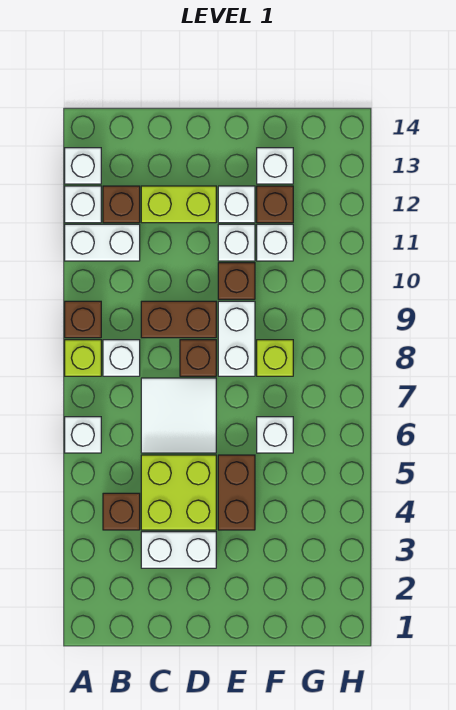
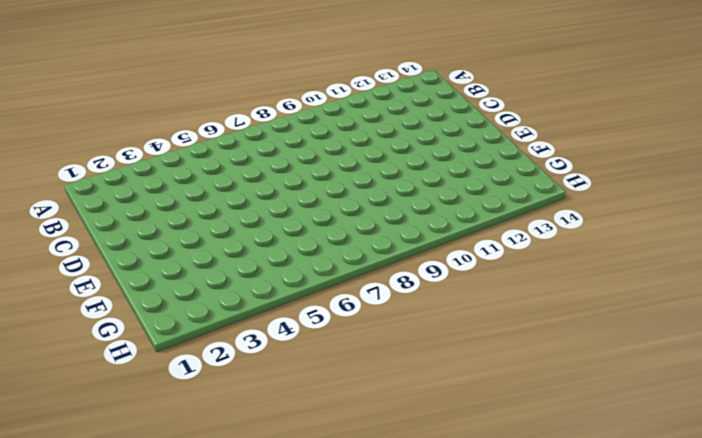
none -> white 1x1 brick [65,417,101,453]
none -> lime 1x1 brick [65,340,101,376]
none -> brown 1x1 brick [65,301,101,338]

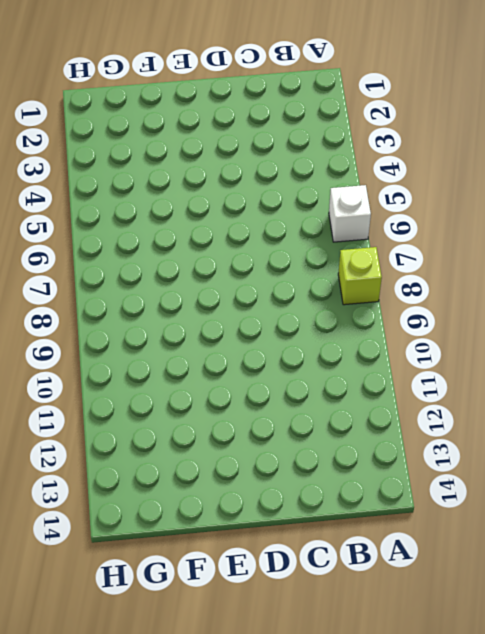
none -> brown 1x1 brick [65,301,101,338]
none -> white 1x2 brick [65,224,140,261]
none -> white 1x1 brick [65,186,101,223]

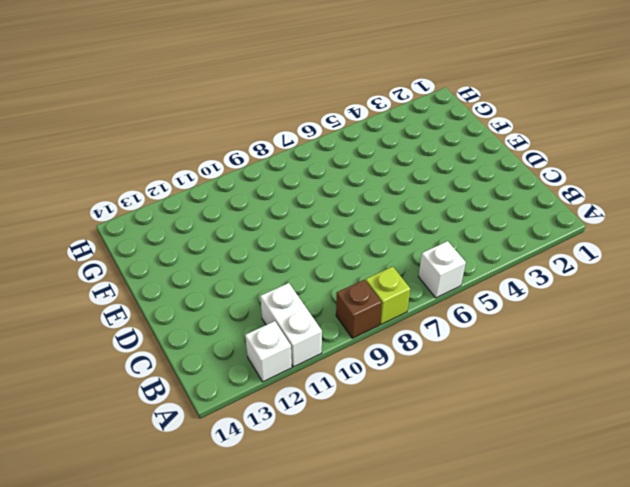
none -> white 1x1 brick [65,148,101,184]
none -> brown 1x1 brick [103,493,140,530]
none -> white 1x1 brick [103,340,140,376]

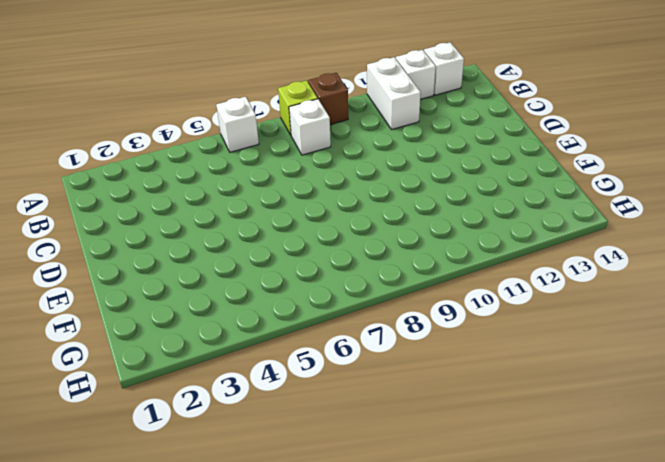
none -> brown 1x1 brick [103,493,140,530]
none -> brown 1x1 brick [103,186,140,223]
none -> white 1x2 brick [141,532,216,568]

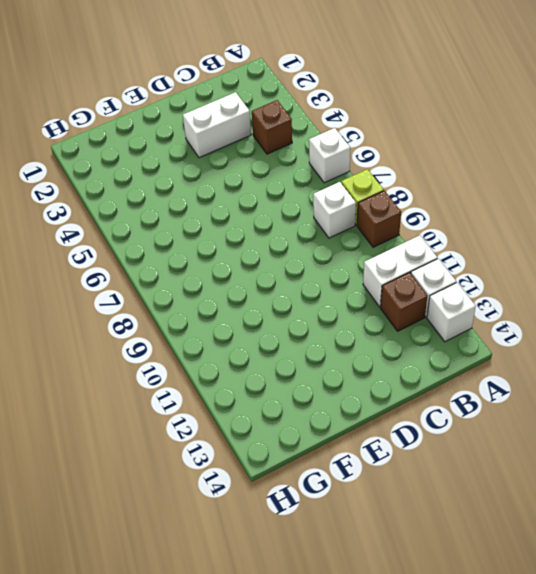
none -> lime 2x2 brick [141,455,216,530]
none -> white 2x2 tile [141,378,216,453]
none -> brown 1x2 brick [141,301,216,338]

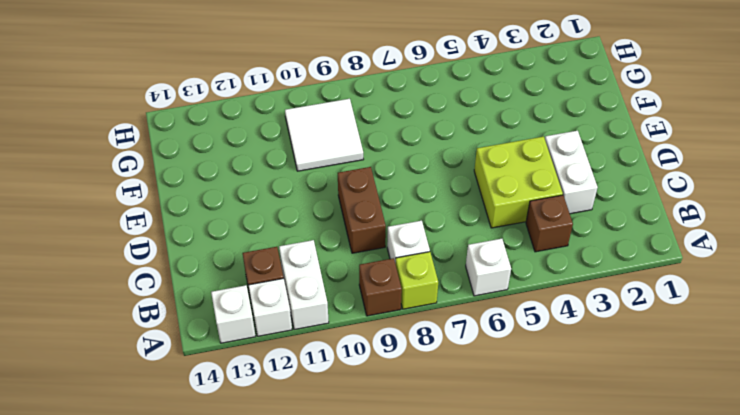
white 2x2 tile [285,99,363,171] -> white 2x2 tile moved to [141,378,216,453]
none -> lime 1x2 brick [141,186,216,223]
none -> brown 1x1 brick [180,340,216,376]
none -> brown 1x2 brick [218,455,255,530]

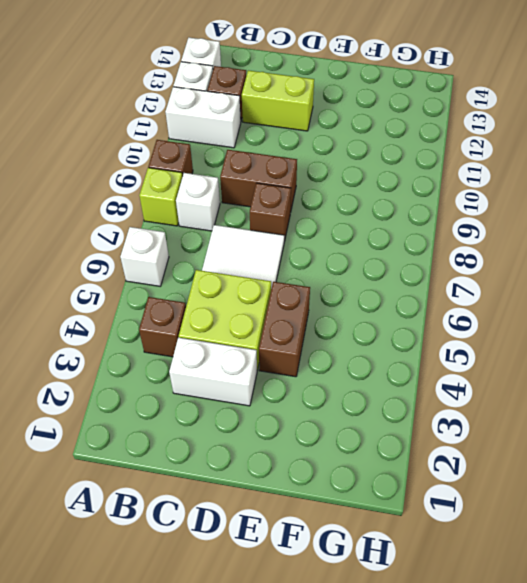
none -> white 1x2 brick [218,301,255,376]
none -> brown 1x1 brick [218,263,255,299]
none -> white 1x1 brick [218,224,255,261]

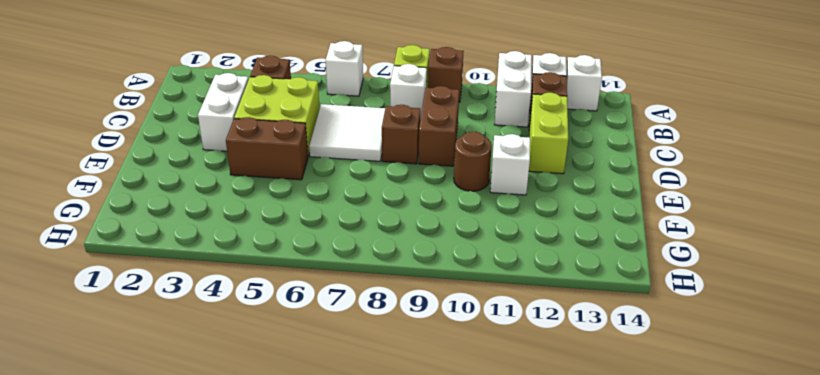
brown 1x1 round brick [454,132,492,191] -> brown 1x1 brick [218,263,255,299]
none -> white 1x2 brick [218,301,255,376]
none -> white 1x1 brick [218,186,255,223]
none -> white 1x1 brick [257,417,293,453]

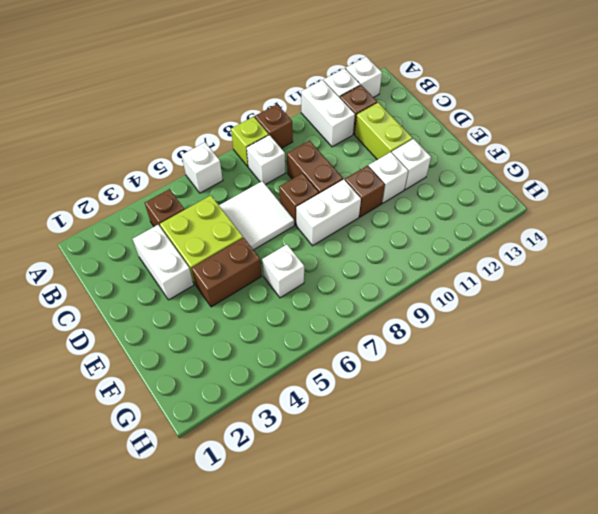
none -> lime 1x1 brick [257,340,293,376]
none -> white 1x1 brick [257,224,293,261]
none -> brown 1x1 brick [257,186,293,223]

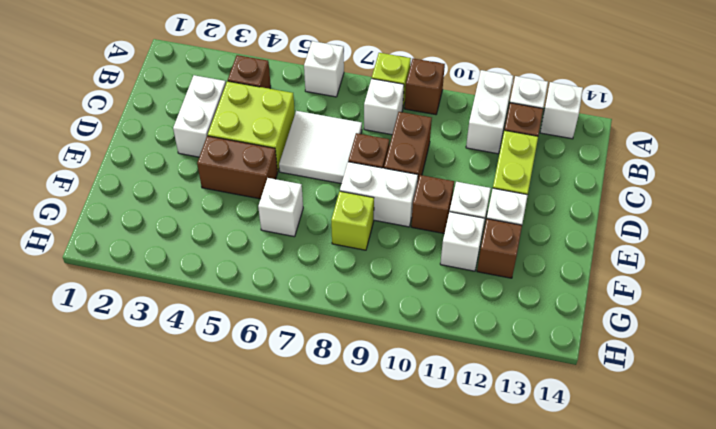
none -> white 1x1 brick [257,148,293,184]

